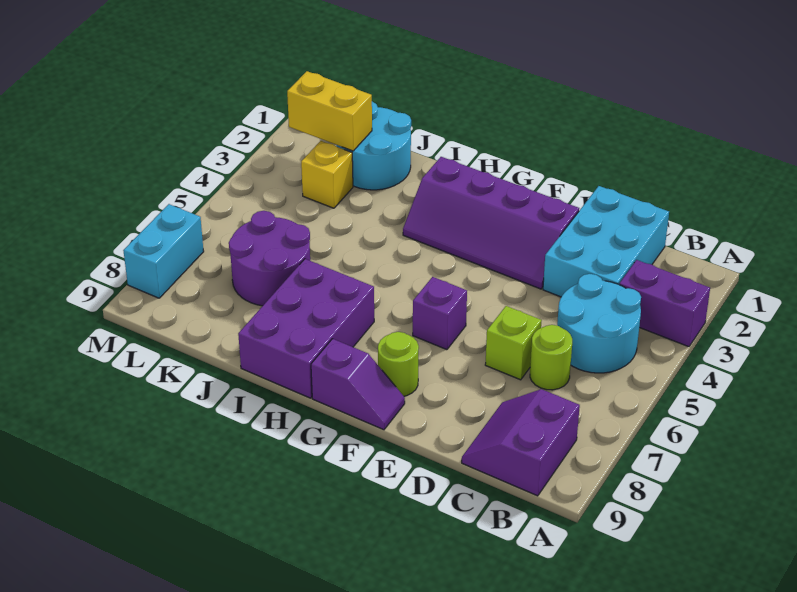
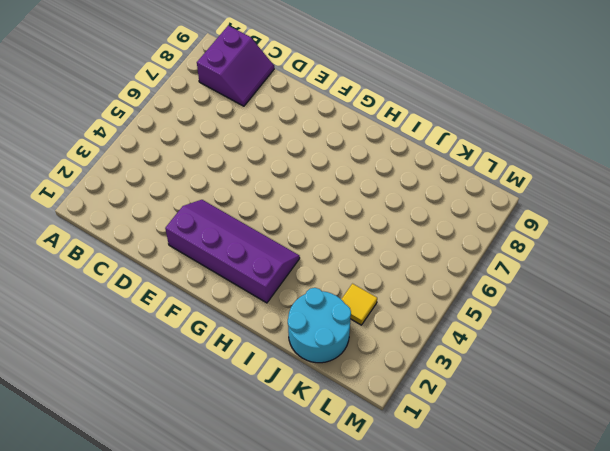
yellow 1x1 tile [341,284,377,325] -> yellow 1x1 brick [301,141,353,208]
none -> purple 1x2 brick [619,260,710,347]
none -> cyan 2x2 round brick [557,274,641,373]
none -> cyan 2x3 brick [543,186,669,297]

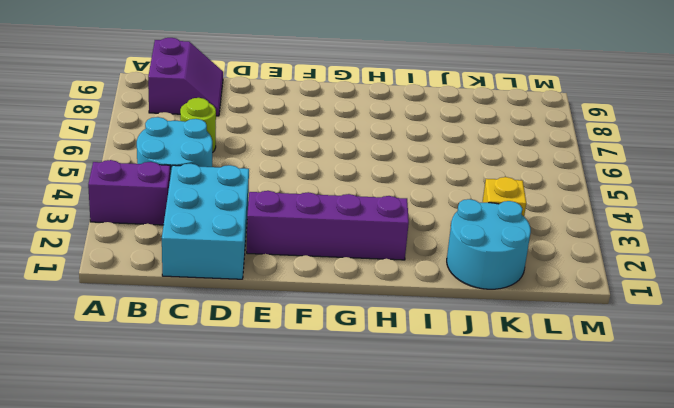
none -> lime 1x1 brick [485,306,542,380]
none -> purple 1x1 brick [413,277,467,350]
none -> lime 1x1 round brick [378,332,419,396]

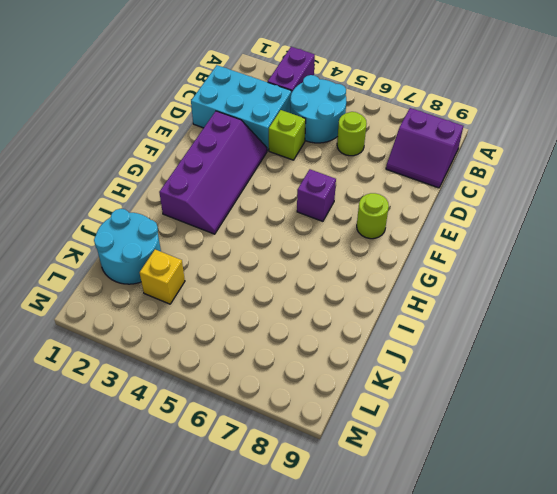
lime 1x1 brick [269,110,306,160] -> lime 1x1 brick moved to [485,306,542,380]
none -> purple 1x2 slope [311,339,405,430]
none -> purple 2x3 brick [238,259,374,398]
none -> purple 2x2 round brick [229,211,310,306]

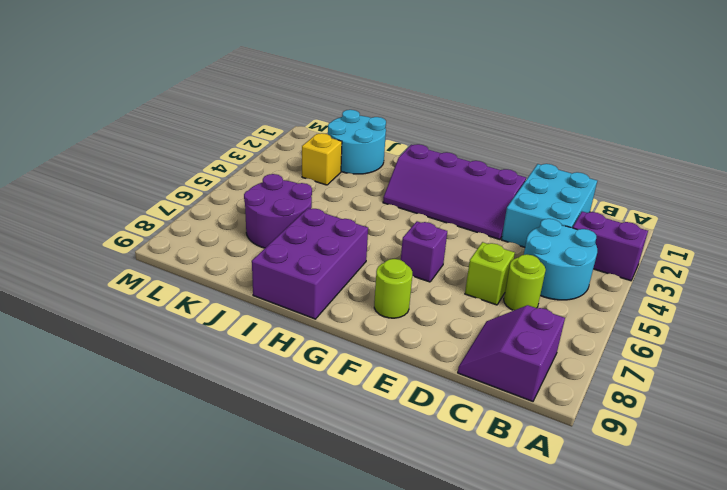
none -> purple 1x2 slope [311,339,405,430]
none -> cyan 1x2 brick [123,204,204,298]
none -> yellow 1x2 brick [287,71,372,151]

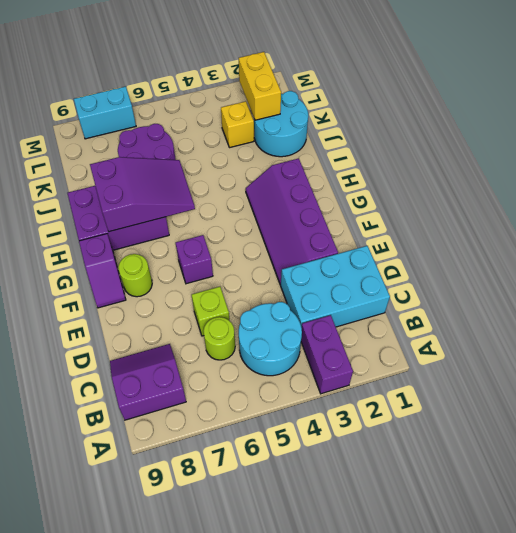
purple 2x3 slope [90,157,195,232] -> none

